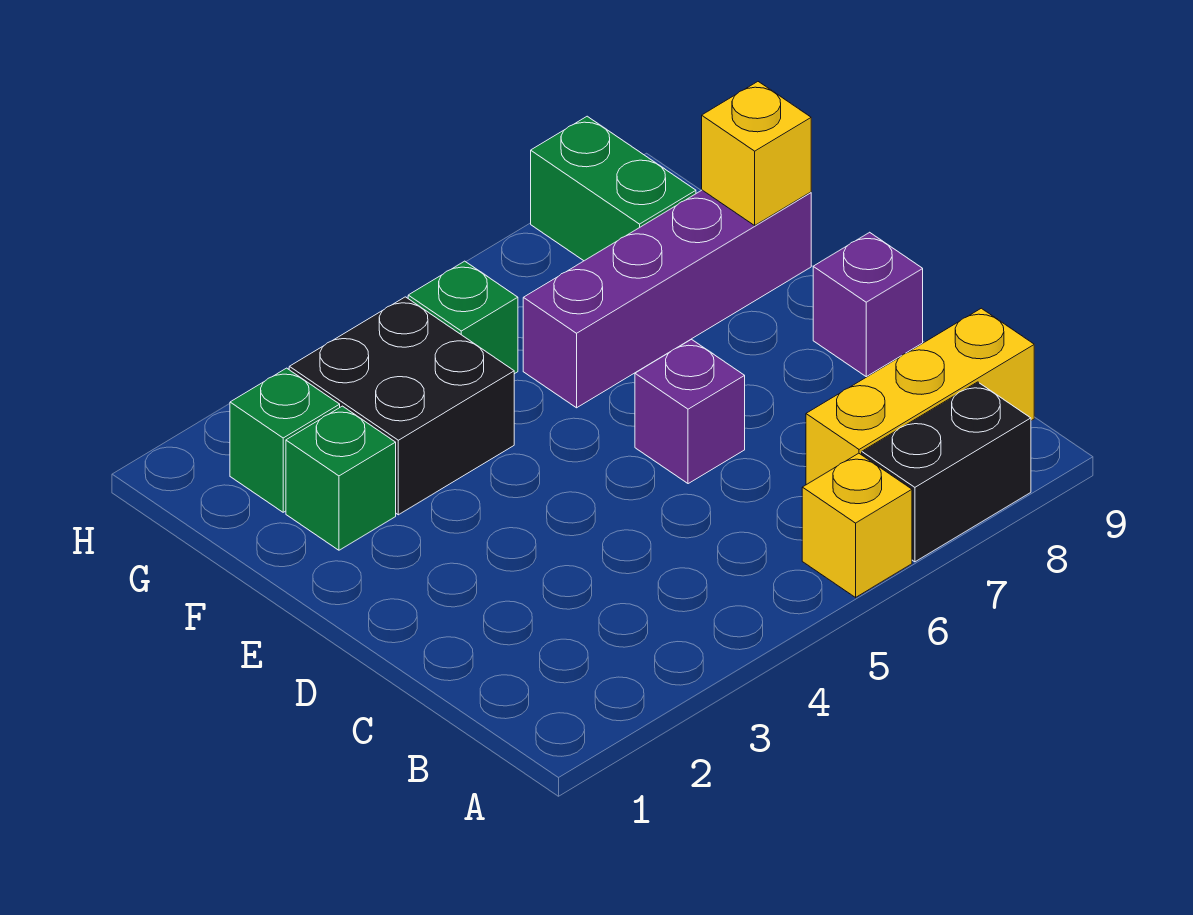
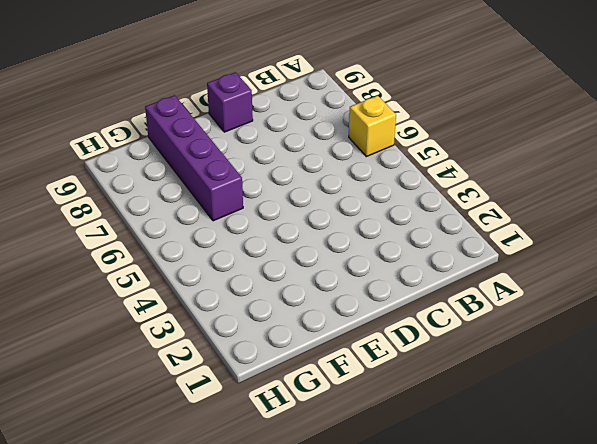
none -> black 1x2 brick [862,382,1031,562]
none -> yellow 1x3 brick [806,308,1034,485]
none -> purple 1x1 brick [635,340,745,484]

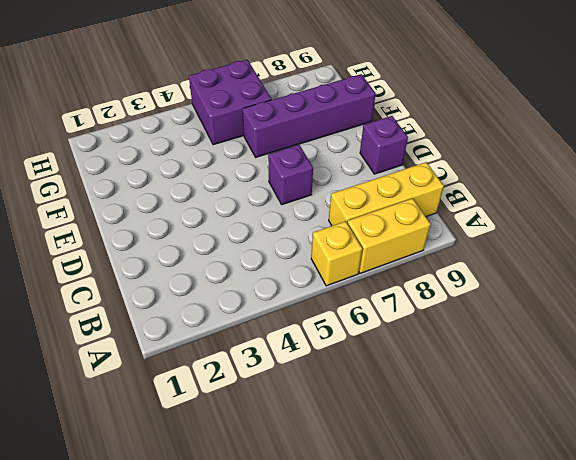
yellow 1x2 brick [347,198,431,273] -> black 1x2 brick [862,382,1031,562]
purple 2x2 brick [189,60,272,145] -> green 1x1 brick [408,261,518,374]
none -> green 1x1 brick [286,406,396,550]
none -> black 2x2 brick [289,297,514,515]
none -> green 1x1 brick [230,368,340,512]

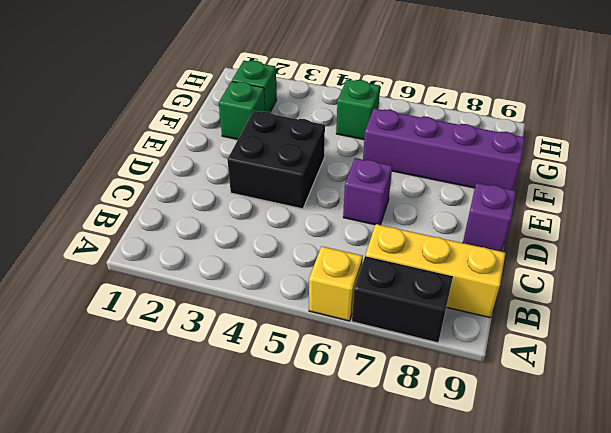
black 2x2 brick [227,111,325,209] -> black 2x2 brick moved to [289,297,514,515]
none -> green 1x2 brick [531,116,696,261]
none -> yellow 1x1 brick [702,82,811,225]

